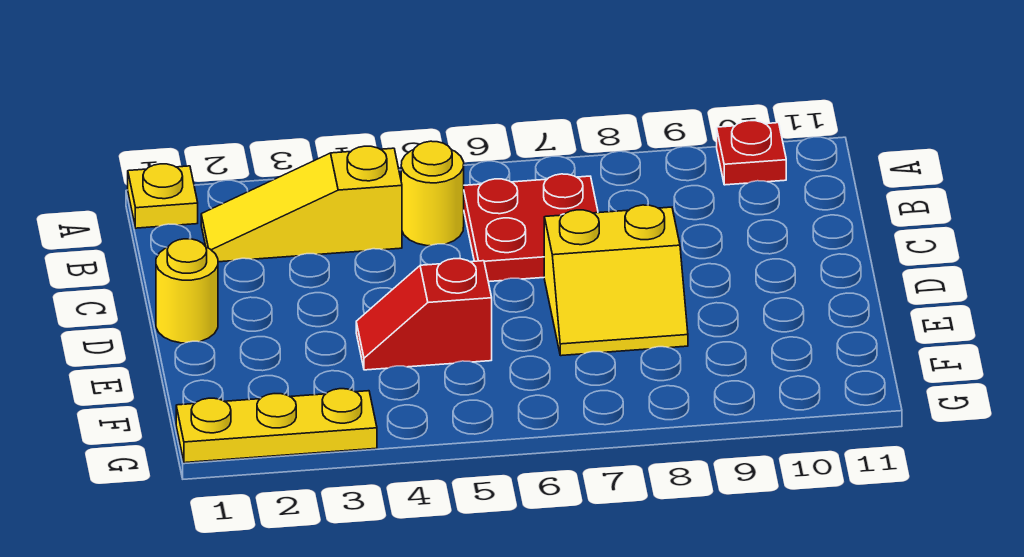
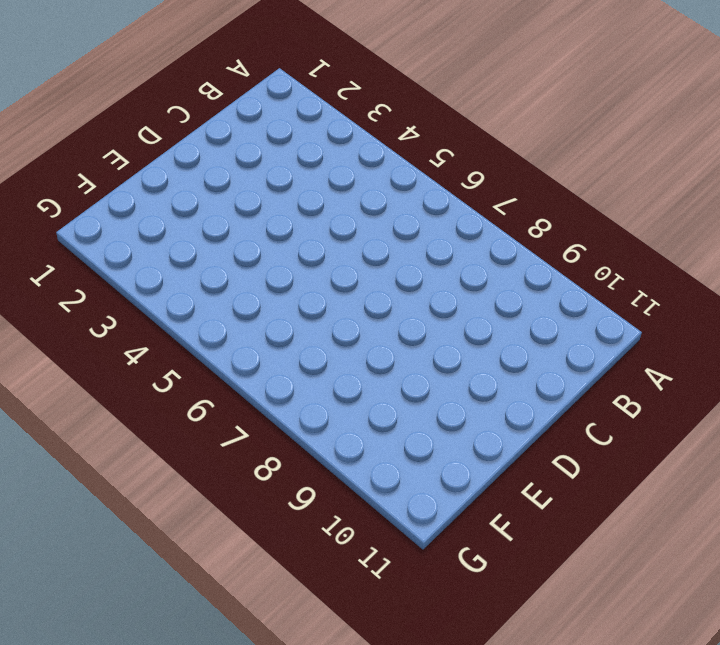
none -> yellow 1x1 plate [128,164,198,228]
none -> red 1x1 plate [717,121,786,185]

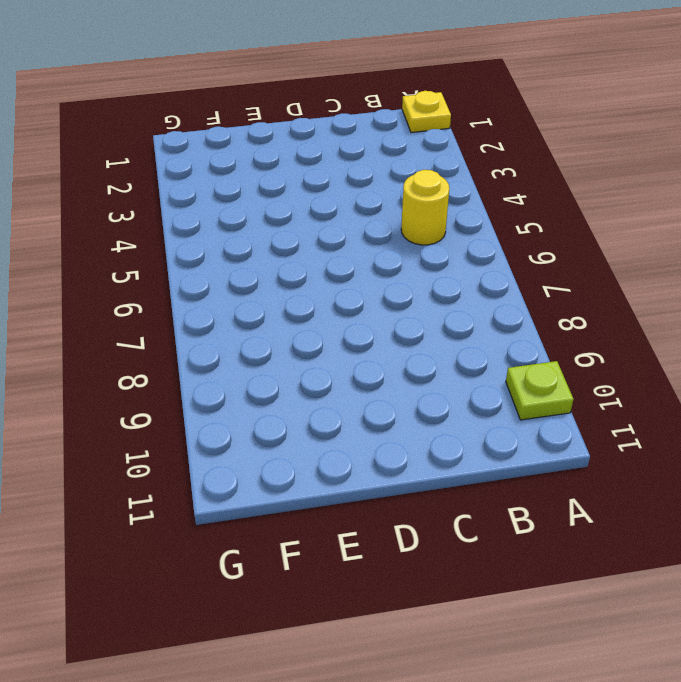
lime 1x1 plate [506,361,574,420] -> red 1x1 plate [717,121,786,185]
none -> yellow 1x3 slope [201,146,402,262]
none -> red 2x2 plate [464,174,598,282]

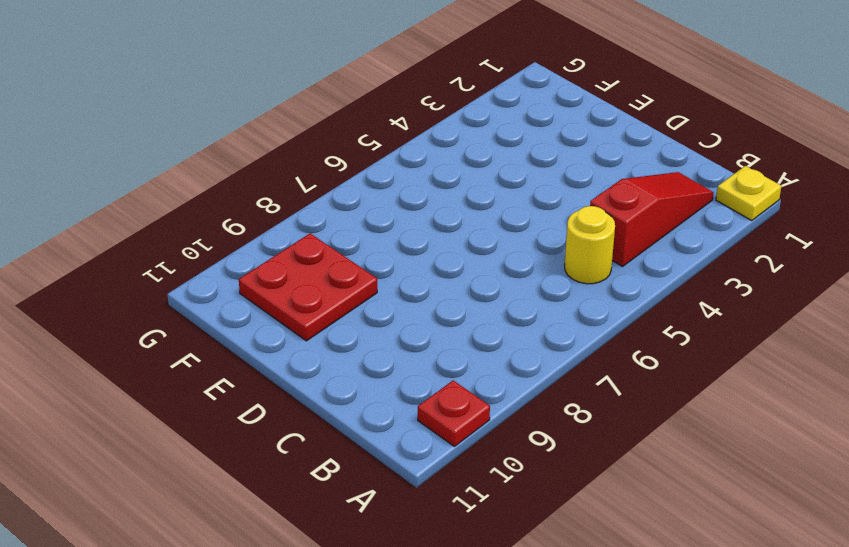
red 1x3 slope [590,172,714,266] -> yellow 1x3 slope [201,146,402,262]
red 2x2 plate [239,233,377,341] -> red 2x2 plate moved to [464,174,598,282]
none -> yellow 1x1 round brick [156,239,218,343]
none -> yellow 2x2 slope [544,205,688,356]

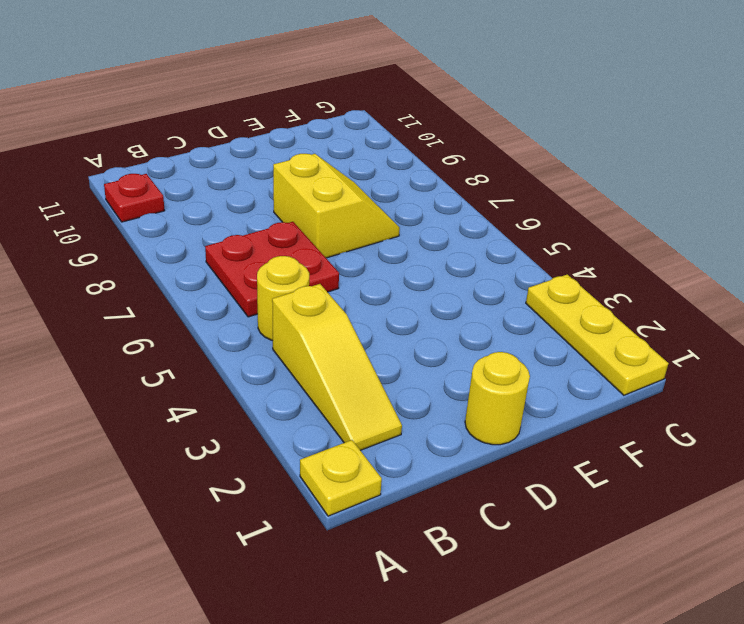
none -> red 1x2 slope [356,259,492,370]

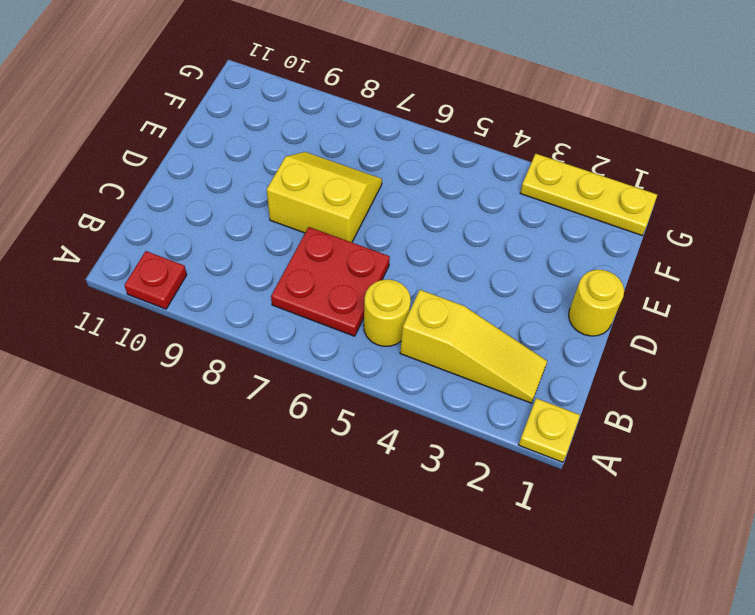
none -> red 1x2 slope [356,259,492,370]

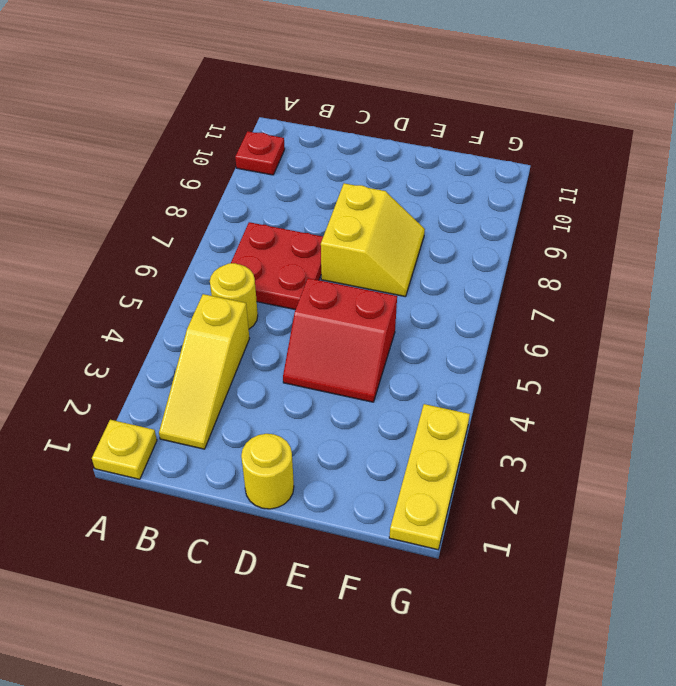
red 2x2 slope [283,278,397,402] -> red 1x2 slope [356,259,492,370]

